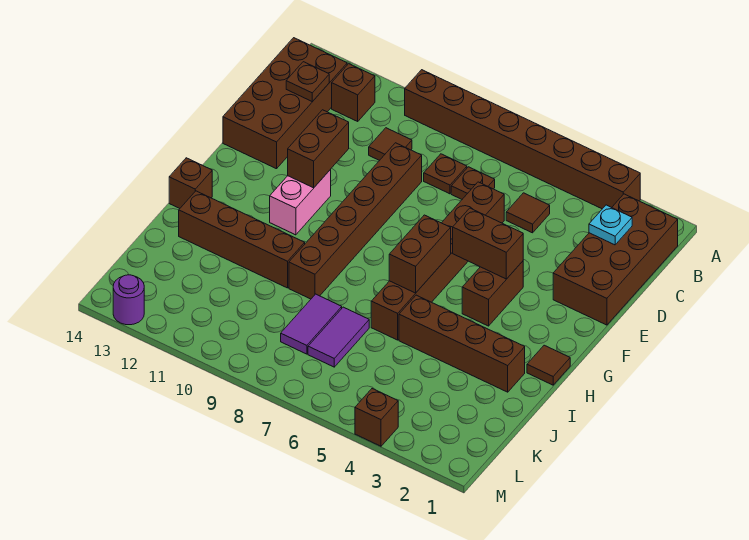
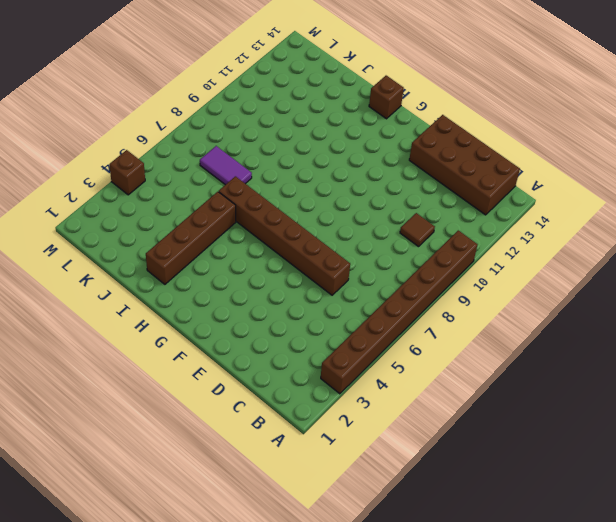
none -> brown 2x4 brick [553,194,678,325]
none -> brown 1x1 brick [332,64,375,121]
none -> brown 1x1 tile [506,193,550,233]

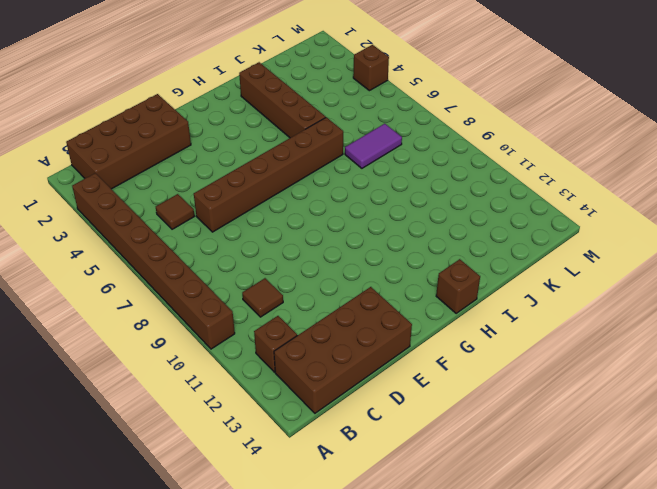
none -> brown 1x1 plate [451,167,495,199]
none -> brown 1x1 plate [424,154,467,194]
none -> brown 1x6 brick [289,143,422,299]

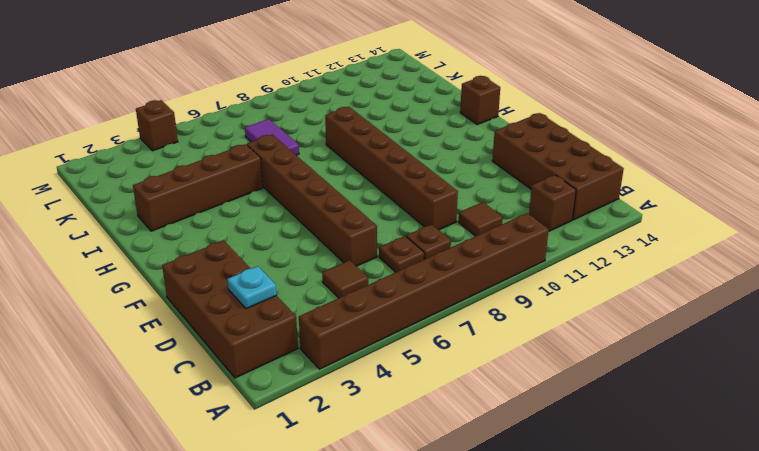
none -> brown 1x2 brick [462,261,523,326]
none -> pink 1x2 brick [270,170,331,235]
none -> brown 1x1 tile [527,345,570,385]

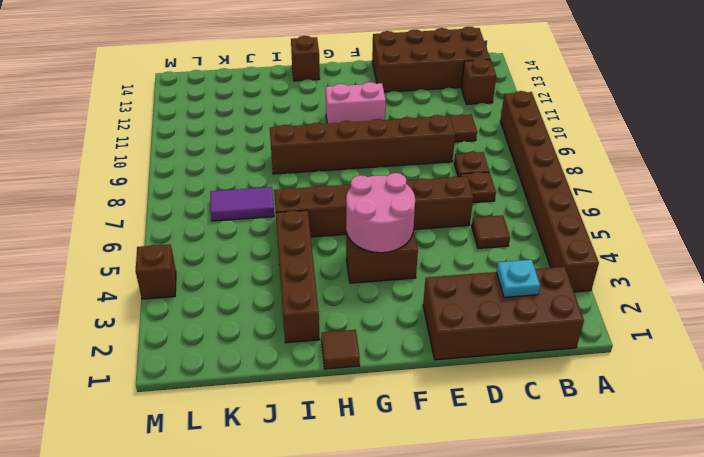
pink 2x2 round brick [346,173,415,253] -> brown 1x2 brick [453,208,523,279]
none -> brown 1x4 brick [179,191,305,288]
none -> purple 1x2 tile [281,294,342,354]
none -> purple 1x1 round brick [113,275,144,325]

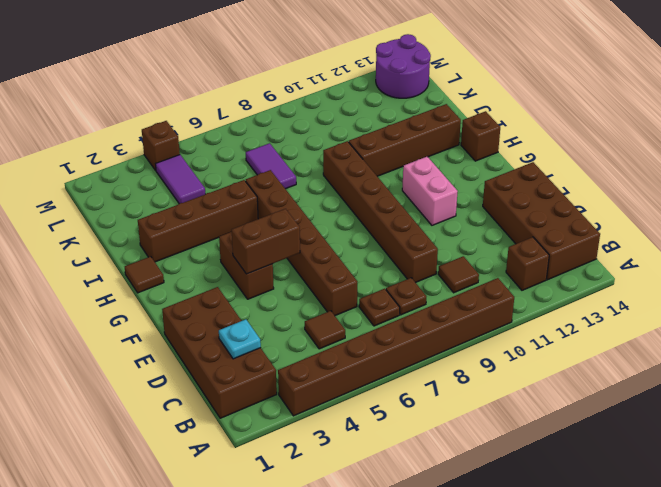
purple 1x2 tile [156,155,205,204] -> purple 1x2 tile moved to [281,294,342,354]
purple 2x2 round brick [376,34,431,98] -> purple 1x1 round brick [113,275,144,325]
none -> brown 1x1 plate [286,62,329,102]
none -> brown 1x2 brick [288,110,349,188]
none -> brown 1x2 brick [389,215,451,293]

